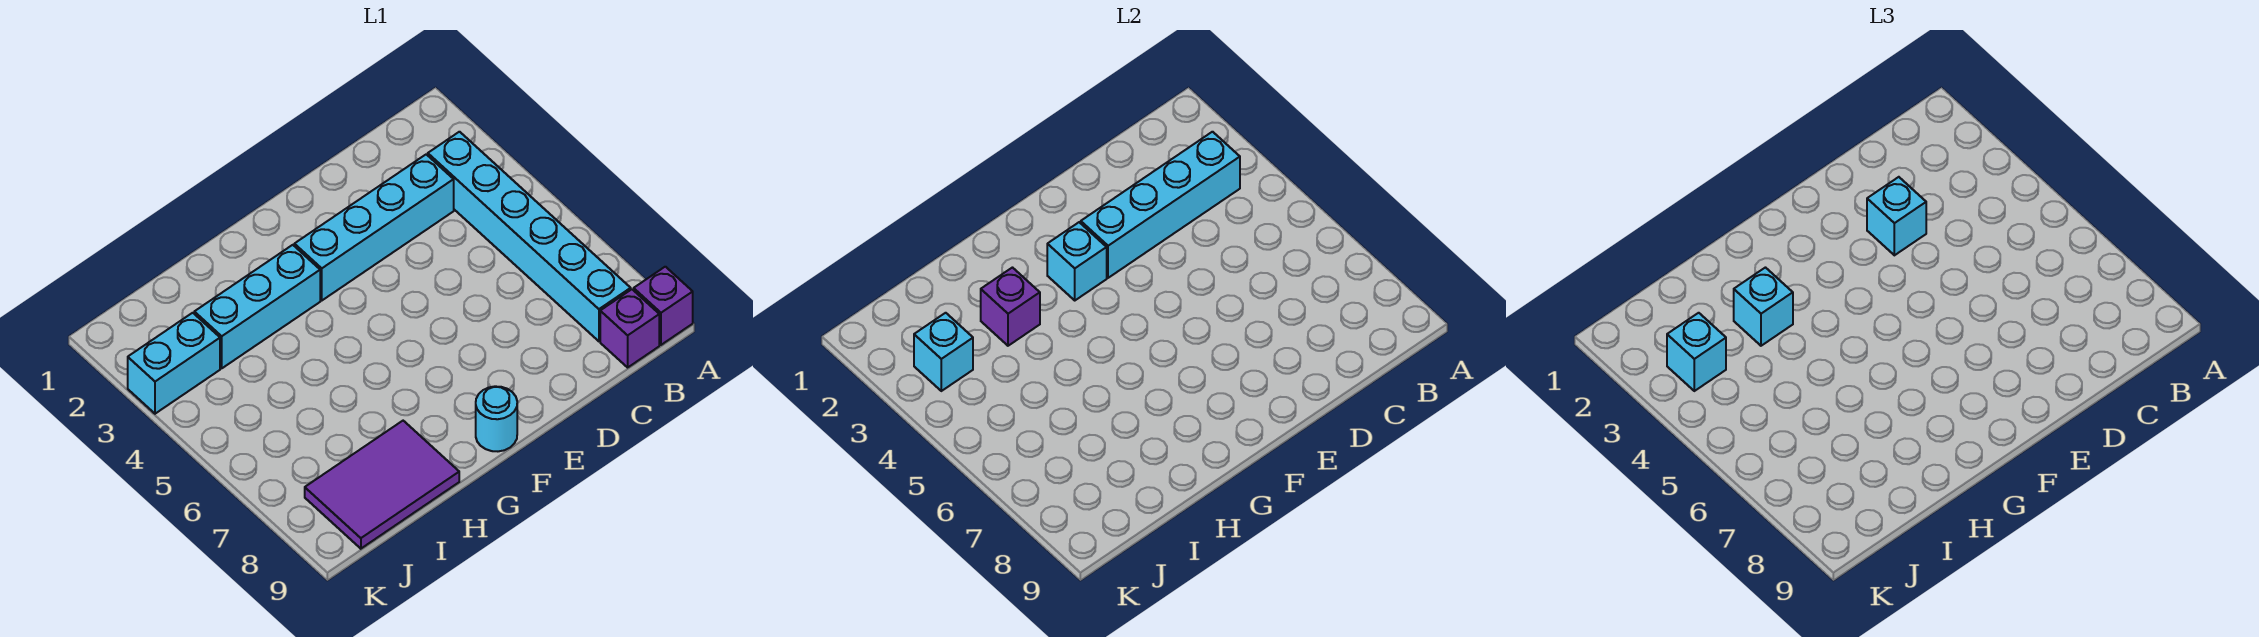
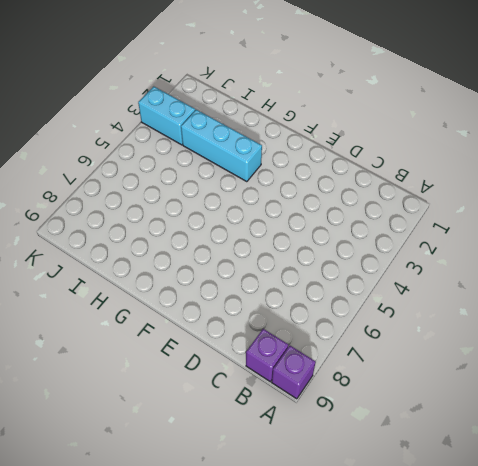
none -> cyan 1x6 brick [428,132,631,341]
none -> cyan 1x4 brick [294,154,454,300]
none -> cyan 1x1 round brick [476,386,517,451]

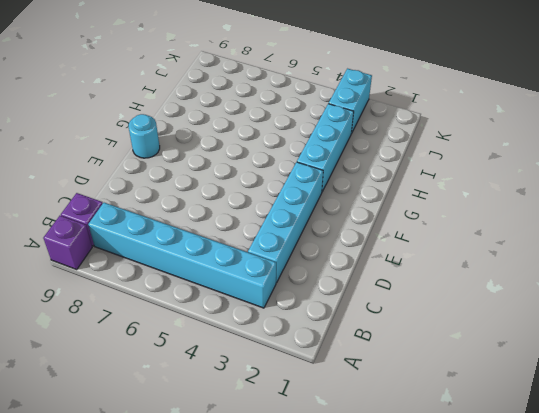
none -> purple 2x3 tile [305,421,459,549]
none -> cyan 1x4 brick [1081,132,1240,278]
none -> cyan 1x1 brick [1047,222,1107,300]

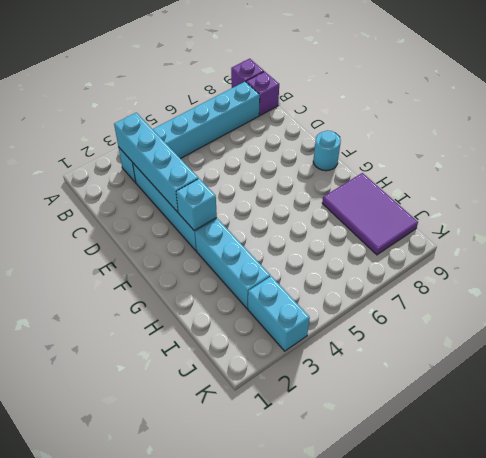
none -> purple 1x1 brick [981,268,1040,346]
none -> cyan 1x1 brick [914,313,973,391]
none -> cyan 1x1 brick [1867,177,1926,255]

